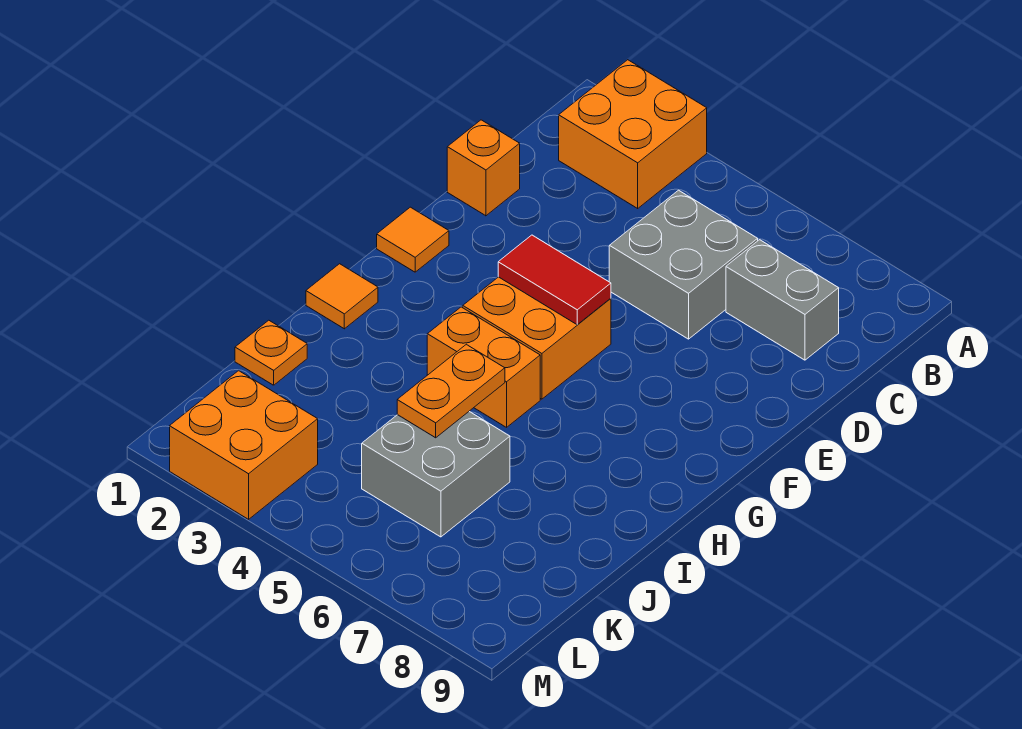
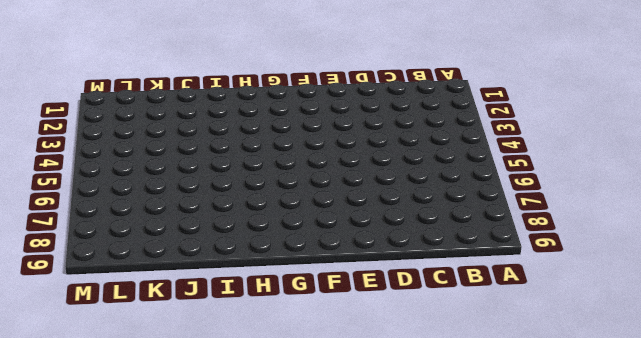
none -> orange 2x2 brick [559,60,707,208]
none -> grey 2x2 brick [609,190,758,339]
none -> grey 1x2 brick [726,240,839,360]

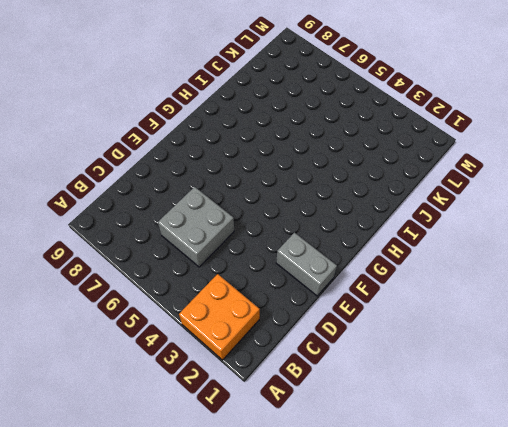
grey 1x2 brick [276,232,337,296] -> grey 1x2 brick moved to [726,240,839,360]
none -> orange 1x1 brick [447,120,520,216]
none -> orange 1x1 tile [377,207,449,272]
none -> orange 2x2 brick [463,277,611,399]

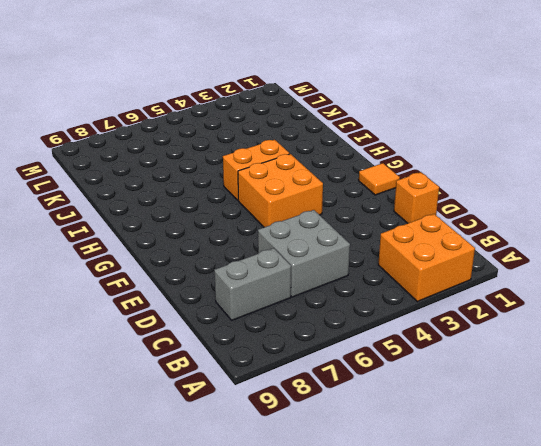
none -> orange 1x1 tile [306,264,378,329]
none -> orange 1x1 plate [235,320,307,385]
none -> grey 2x2 brick [362,412,510,537]

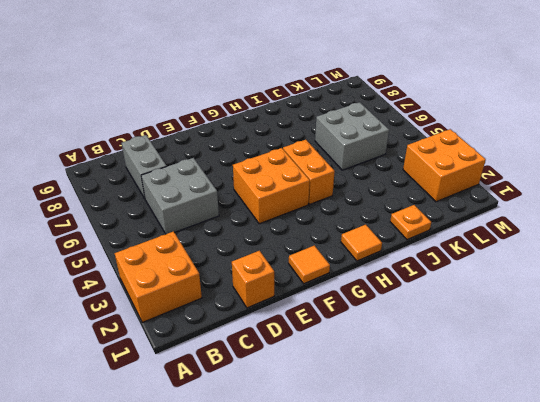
none -> red 1x2 tile [498,235,611,324]
none -> orange 1x2 plate [397,344,505,438]

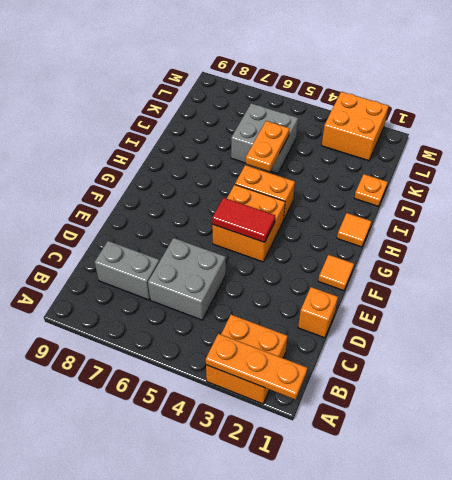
orange 1x3 plate [206,334,307,400] -> none

